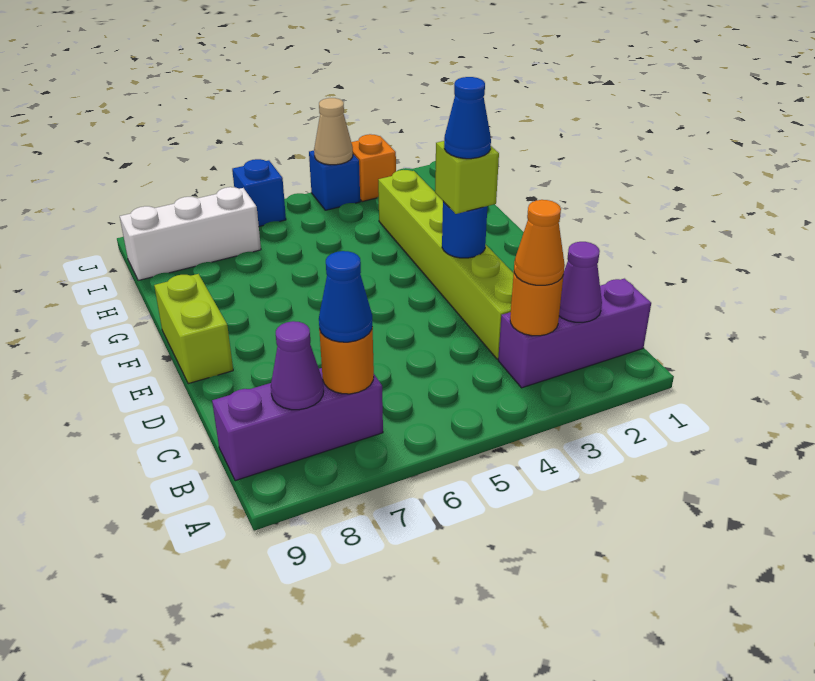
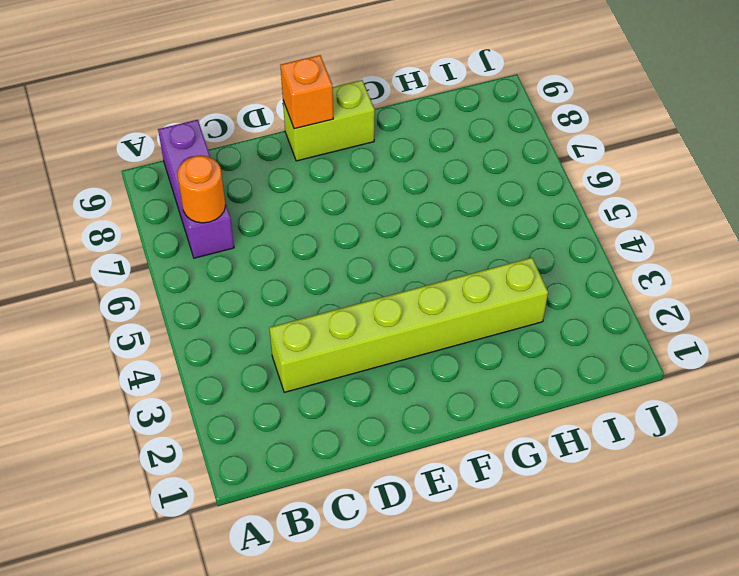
orange 1x1 brick [280,55,333,129] -> orange 1x1 brick moved to [351,134,396,202]
none -> purple 1x3 brick [498,279,651,388]
none -> white 1x3 brick [120,187,261,281]
none -> blue 1x1 brick [309,151,360,210]

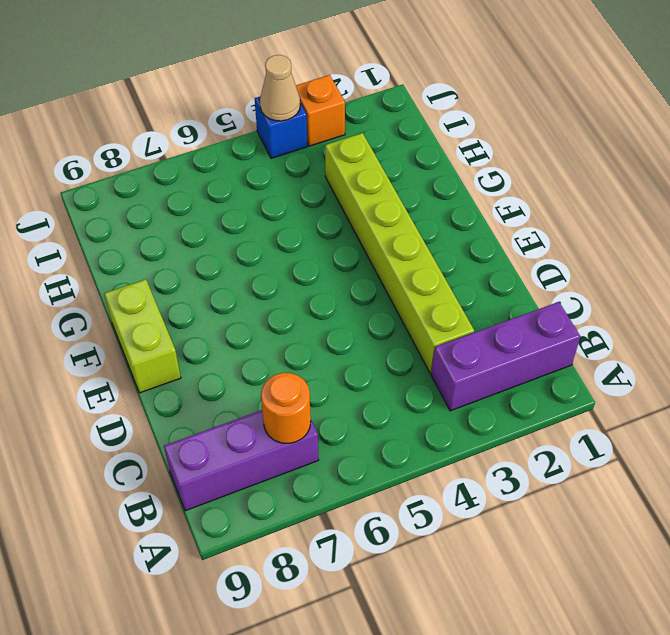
none -> white 1x3 brick [120,187,261,281]
none -> blue 1x1 brick [232,159,286,226]
none -> purple 1x1 cone [559,242,602,322]

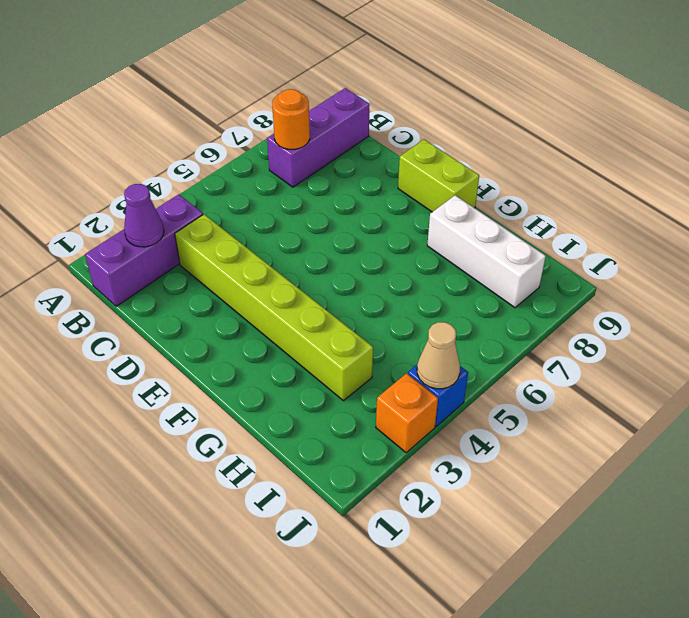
white 1x3 brick [427,195,546,308] -> white 1x3 brick turned to [120,187,261,281]
none -> blue 1x1 brick [232,159,286,226]
none -> orange 1x1 round brick [510,273,563,336]
none -> purple 1x1 cone [271,321,324,410]

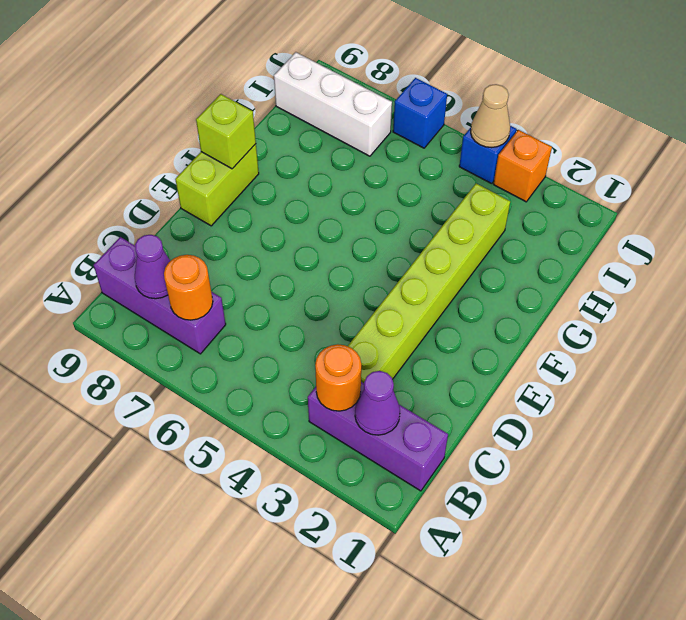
lime 1x1 brick [196,94,256,169] -> lime 1x1 brick moved to [435,141,499,214]
none -> blue 1x1 round brick [442,202,487,258]
none -> orange 1x1 cone [514,200,565,285]
none -> blue 1x1 cone [319,251,372,342]

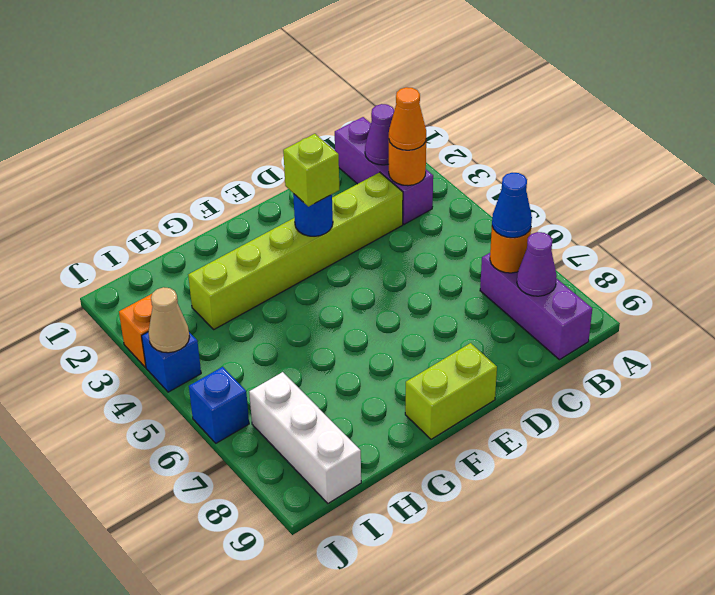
none -> blue 1x1 cone [444,77,491,159]

